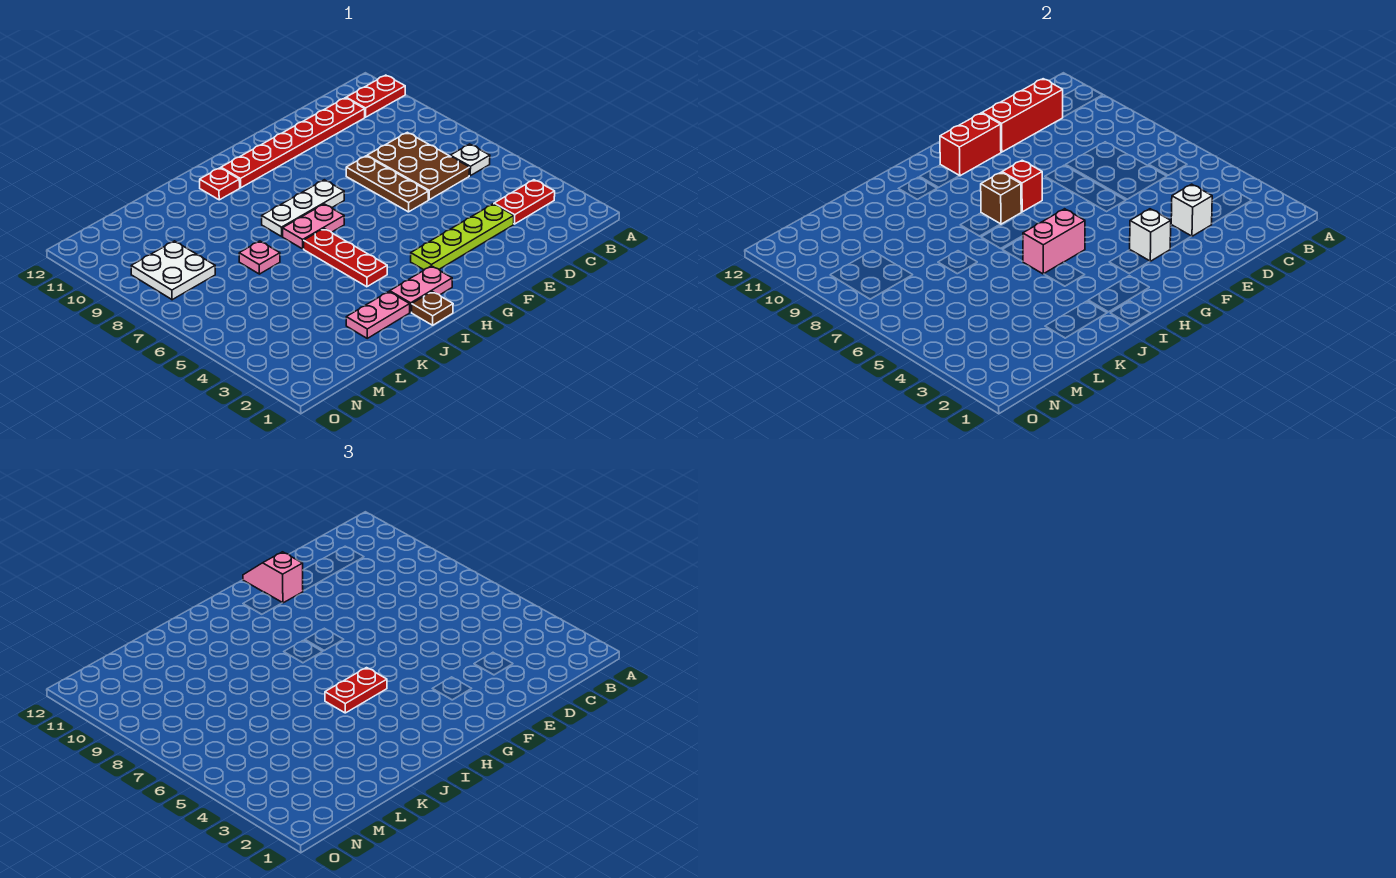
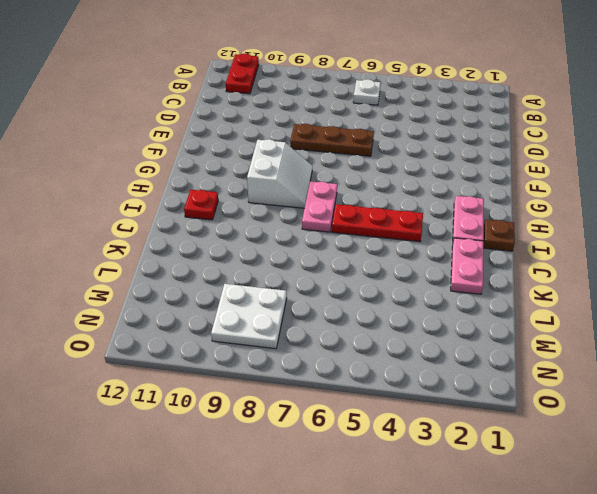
white 2x2 slope [247,139,312,208] -> white 1x3 plate [262,180,344,236]
none -> red 1x2 plate [494,180,555,224]
none -> brown 2x3 plate [367,132,470,200]
none -> red 1x6 plate [221,98,365,188]

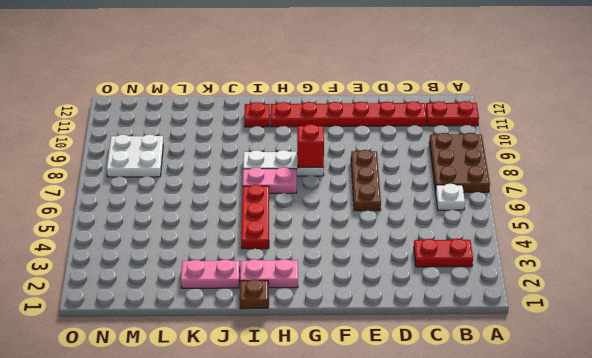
brown 2x3 plate [429,133,490,192] -> brown 2x3 plate moved to [367,132,470,200]
none -> lime 1x4 plate [411,204,514,270]
none -> pink 1x1 plate [239,241,280,274]
none -> red 1x3 brick [982,79,1063,152]

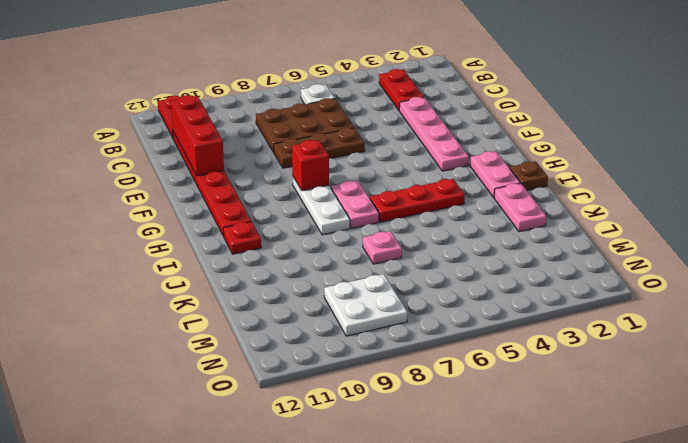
pink 1x4 plate [399,97,469,171] -> lime 1x4 plate [411,204,514,270]
none -> white 1x1 brick [1171,184,1212,236]
none -> white 1x1 brick [1130,209,1171,261]
none -> red 1x2 brick [940,113,1001,176]

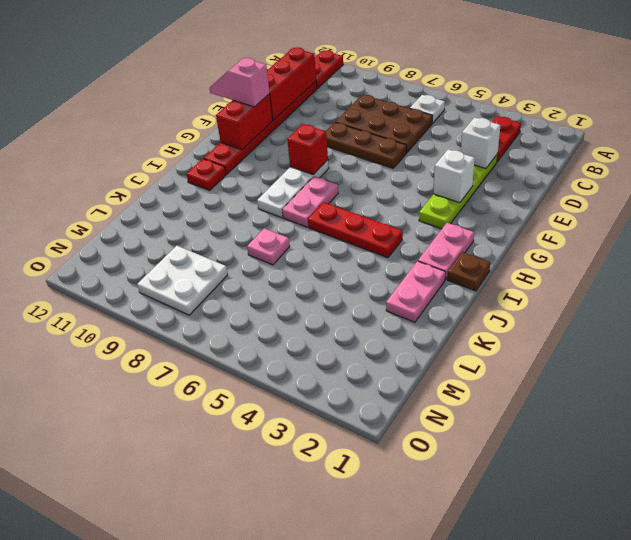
none -> pink 1x2 brick [1023,209,1085,274]
none -> brown 1x1 brick [981,172,1021,224]
none -> red 1x2 plate [325,668,387,713]

